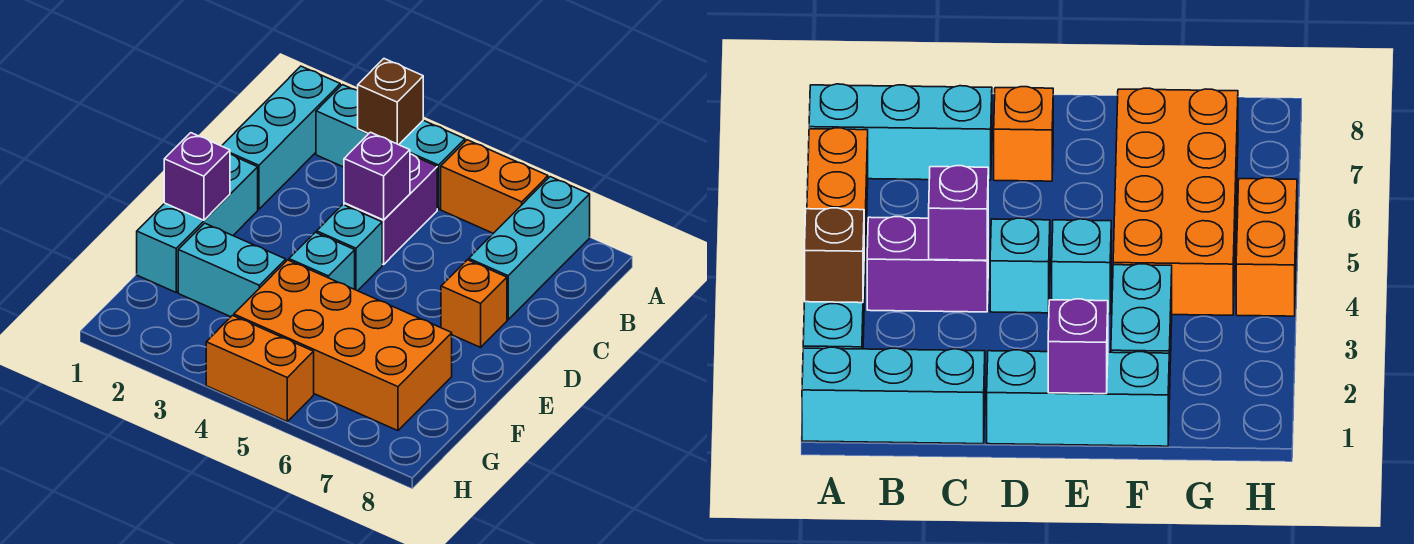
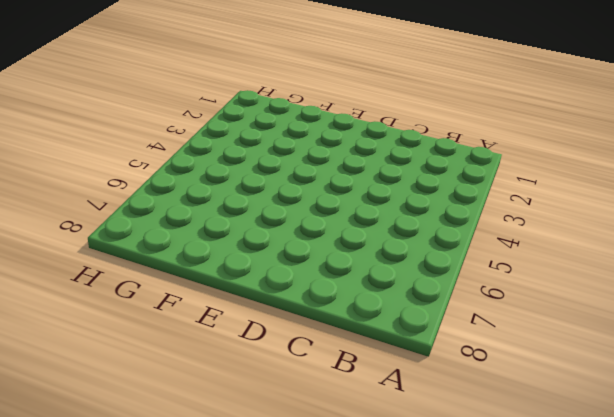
none -> cyan 1x3 brick [222,66,340,209]
none -> cyan 1x3 brick [316,85,465,209]
none -> orange 1x2 brick [441,140,548,233]

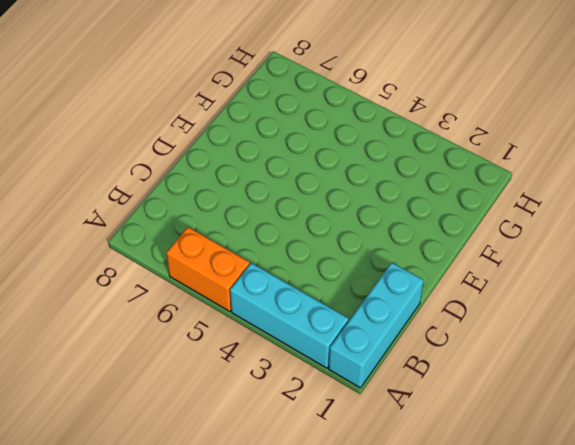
none -> cyan 1x3 brick [469,177,590,320]
none -> purple 1x2 brick [344,154,437,265]
none -> cyan 1x3 brick [137,154,258,292]

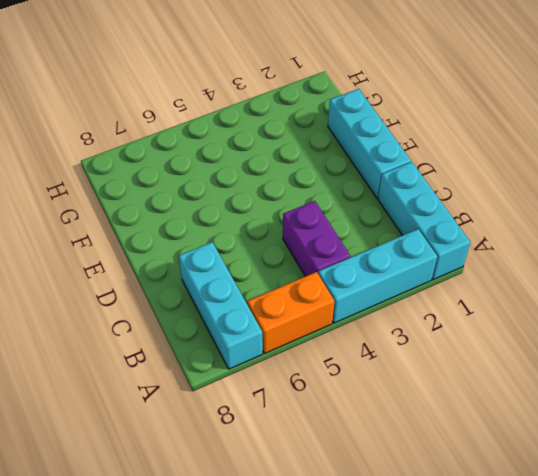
none -> cyan 1x1 brick [317,205,382,291]
none -> orange 1x1 brick [441,260,507,347]
none -> cyan 1x1 brick [289,232,355,289]

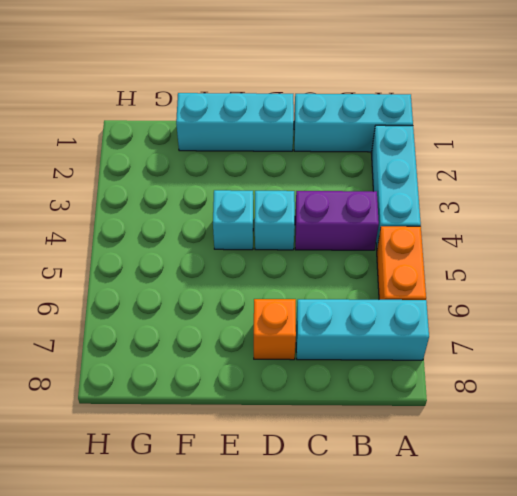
none -> cyan 1x2 brick [178,223,286,317]
none -> orange 2x4 brick [234,260,452,431]
none -> orange 1x2 brick [206,315,314,421]

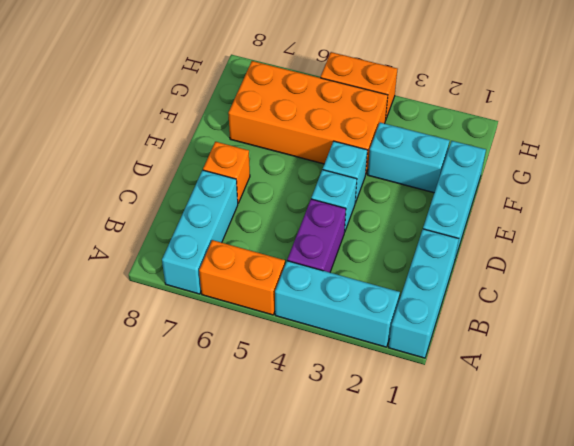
none -> brown 1x1 brick [358,59,423,145]
none -> purple 1x1 brick [344,132,410,220]
none -> purple 1x1 brick [164,133,230,220]

